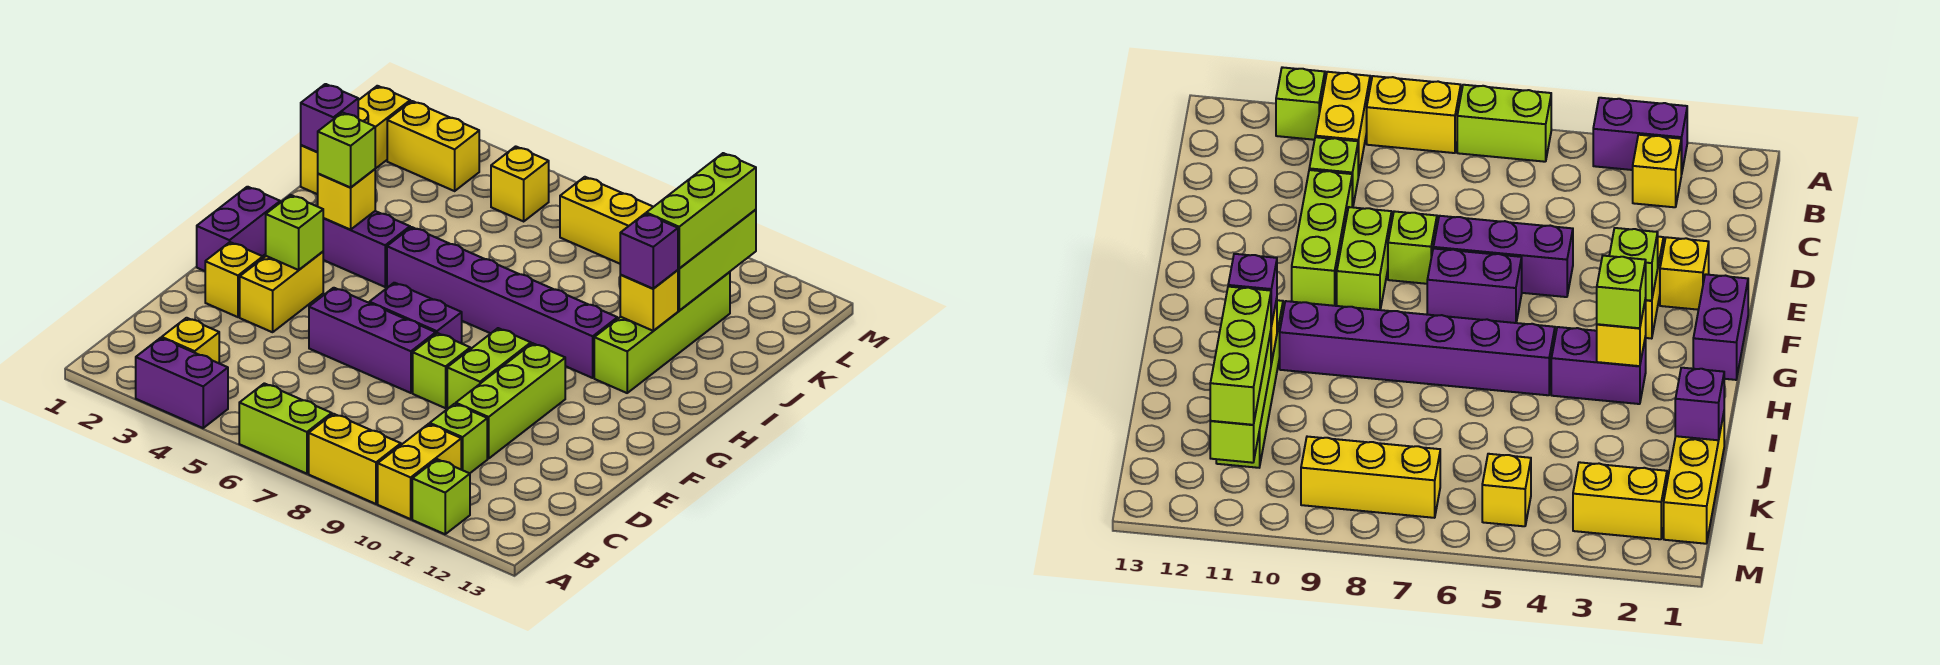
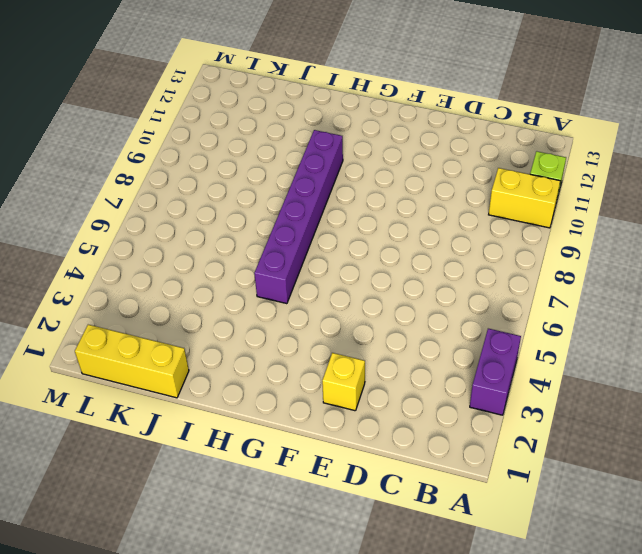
none -> lime 1x2 brick [239,383,332,474]
none -> yellow 1x2 brick [309,414,401,504]
none -> yellow 1x1 brick [162,318,219,363]
none -> lime 1x1 brick [430,404,487,473]

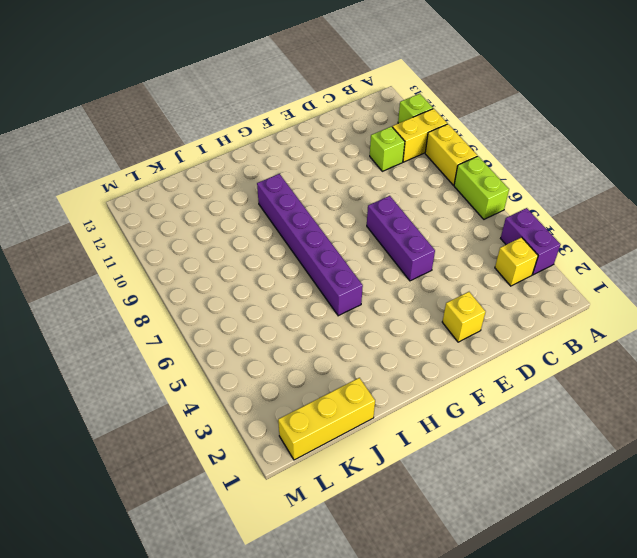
none -> lime 1x3 brick [456,343,565,459]
none -> yellow 1x2 brick [240,252,323,332]
none -> lime 1x1 brick [413,333,470,408]
none -> lime 1x2 brick [447,328,531,409]

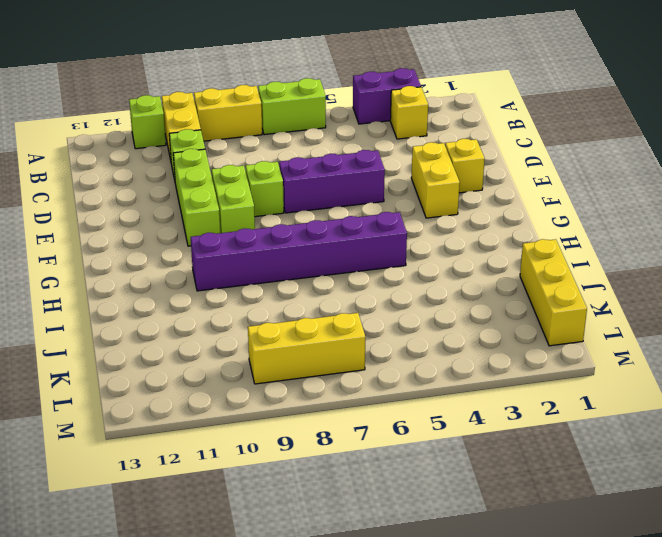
none -> purple 1x2 brick [197,187,280,271]
none -> purple 1x2 brick [369,283,462,343]
none -> purple 1x2 brick [323,211,410,287]
none -> lime 1x4 brick [594,272,730,393]

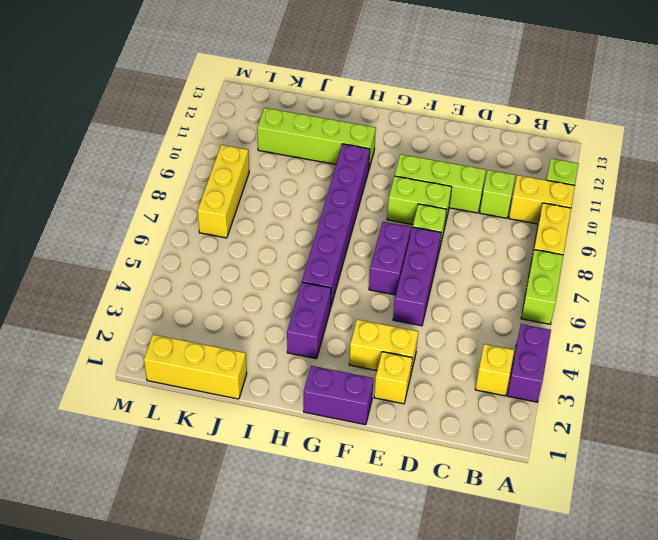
none -> yellow 1x2 brick [387,101,479,191]
none -> yellow 1x1 brick [491,146,549,221]
none -> lime 1x1 brick [266,195,323,270]
none -> yellow 1x1 brick [318,169,375,230]

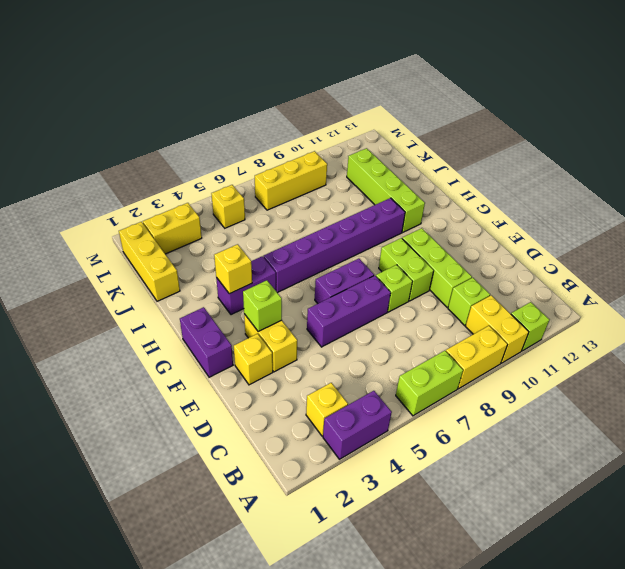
none -> yellow 1x1 brick [620,270,678,331]
none -> purple 1x1 brick [301,84,358,152]
none -> lime 1x3 brick [678,210,756,311]
none -> lime 1x1 brick [318,112,375,187]

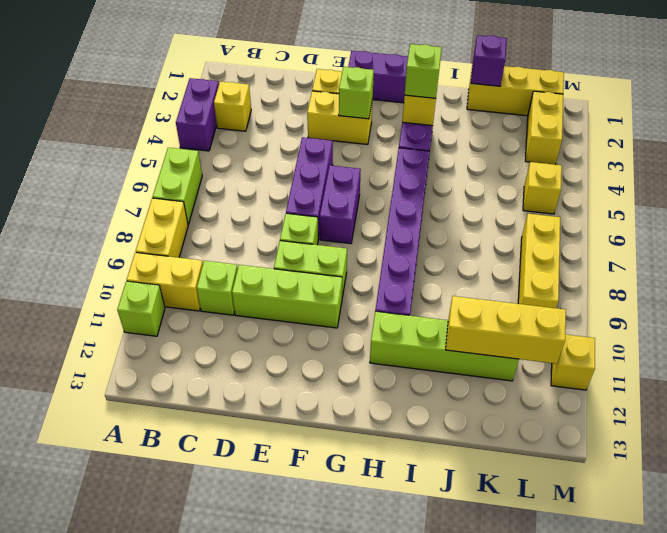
yellow 1x3 brick [446,296,566,364] -> lime 1x3 brick [678,210,756,311]
yellow 1x1 brick [551,334,595,390] -> yellow 1x1 brick moved to [620,270,678,331]
none -> purple 1x1 brick [620,214,678,289]
none -> lime 1x3 brick [646,153,756,268]

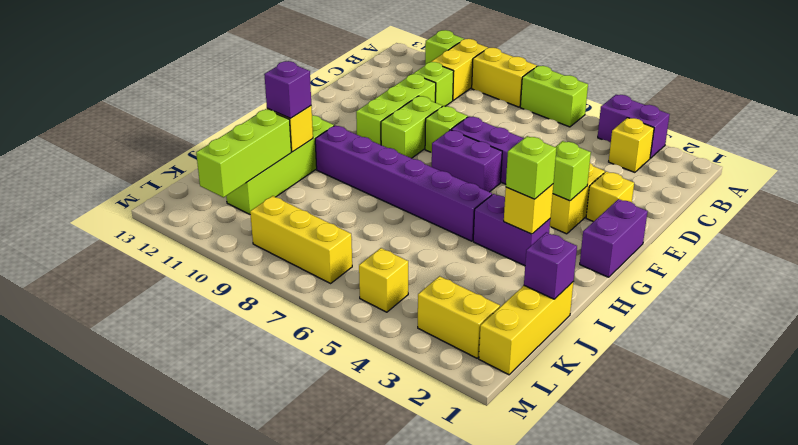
none -> lime 1x3 brick [646,153,756,268]

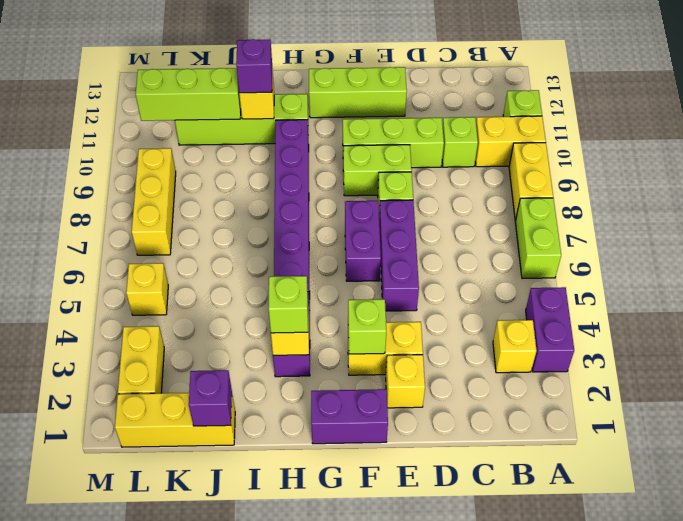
lime 1x3 brick [309,67,407,118] -> lime 1x3 brick moved to [646,153,756,268]

